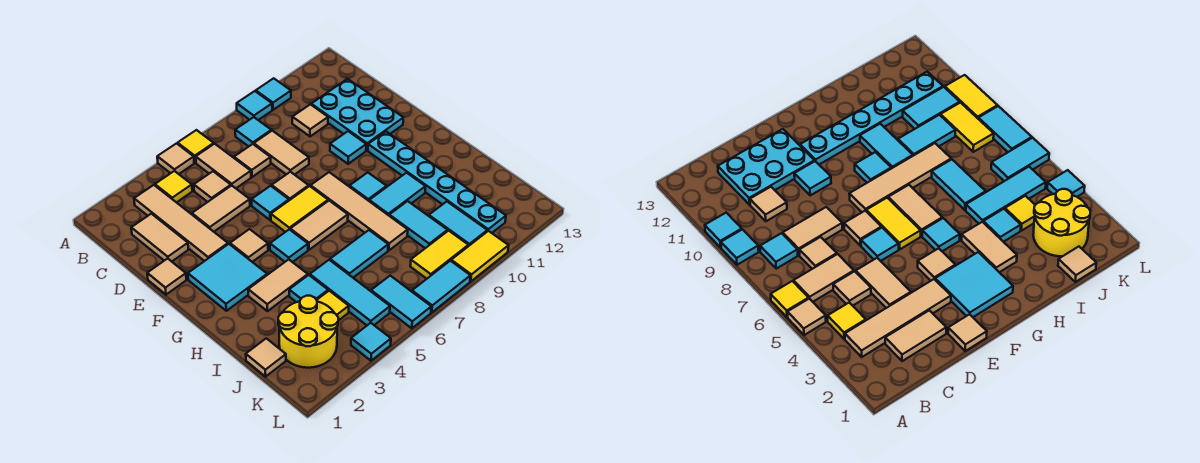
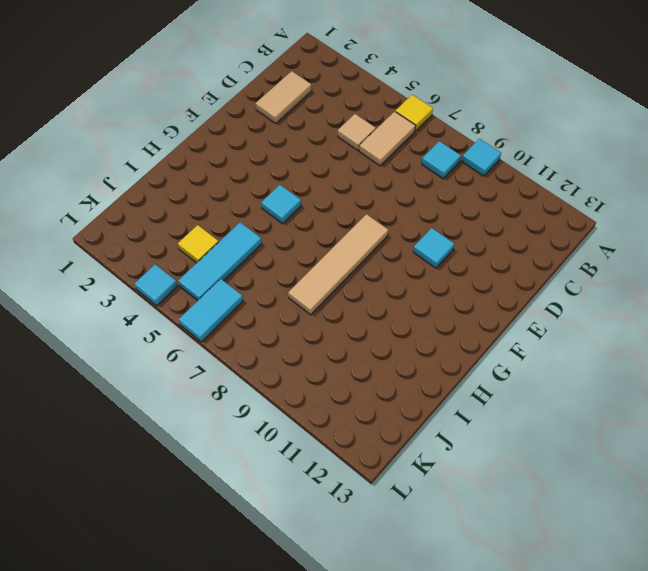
none -> tan 1x1 tile [157,144,194,174]
none -> cyan 1x1 tile [256,78,291,110]
none -> tan 1x4 tile [134,185,228,261]
none -> yellow 1x1 tile [155,171,192,203]

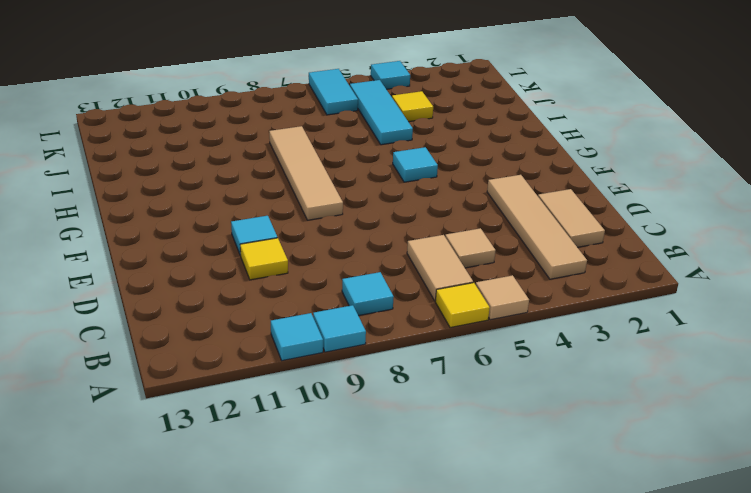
yellow 1x1 tile [240,238,288,280] -> yellow 1x1 tile moved to [155,171,192,203]
none -> tan 1x1 tile [234,144,271,177]
none -> tan 1x2 tile [254,131,309,175]
none -> tan 1x1 tile [292,104,328,137]
none -> cyan 2x3 plate [311,79,403,150]

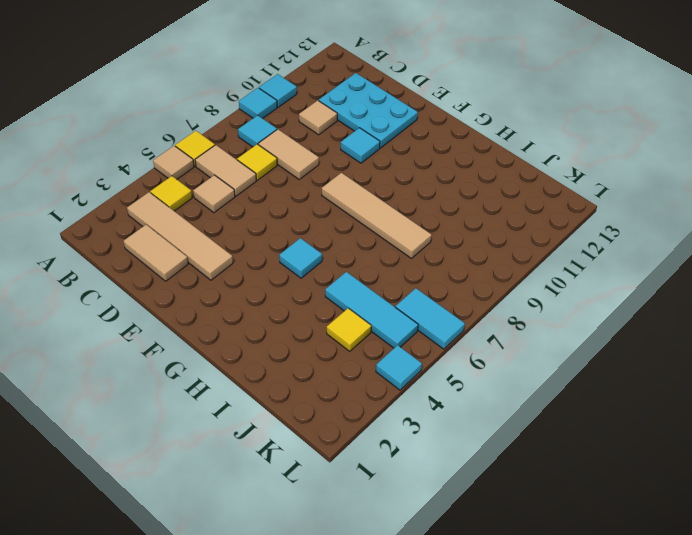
yellow 1x1 tile [237,144,277,180] -> tan 1x1 tile [234,144,271,177]
none -> tan 1x2 tile [192,185,250,232]
none -> tan 1x1 tile [147,258,186,295]
none -> cyan 1x1 tile [252,186,289,220]
none -> tan 1x1 tile [272,172,309,200]

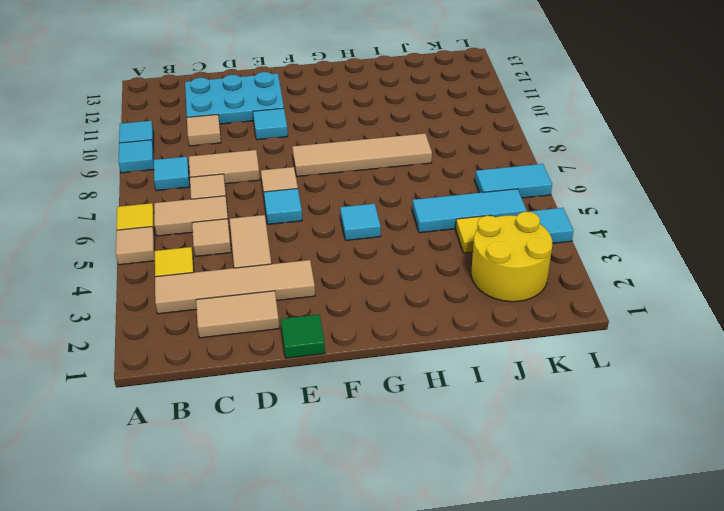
green 1x1 tile [281,314,325,358] -> tan 1x1 tile [147,258,186,295]
none -> cyan 2x2 tile [188,244,267,311]
none -> tan 1x1 tile [230,229,268,262]
none -> yellow 1x2 tile [271,186,328,232]
none -> cyan 1x6 plate [368,132,506,233]

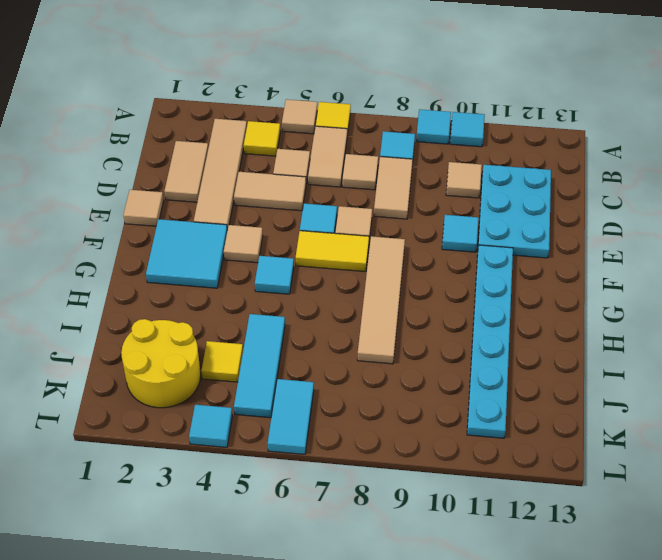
none -> tan 1x2 tile [290,201,348,250]
none -> cyan 1x1 tile [349,172,387,201]
none -> tan 1x2 tile [248,259,308,311]
none -> cyan 1x2 tile [369,173,426,215]

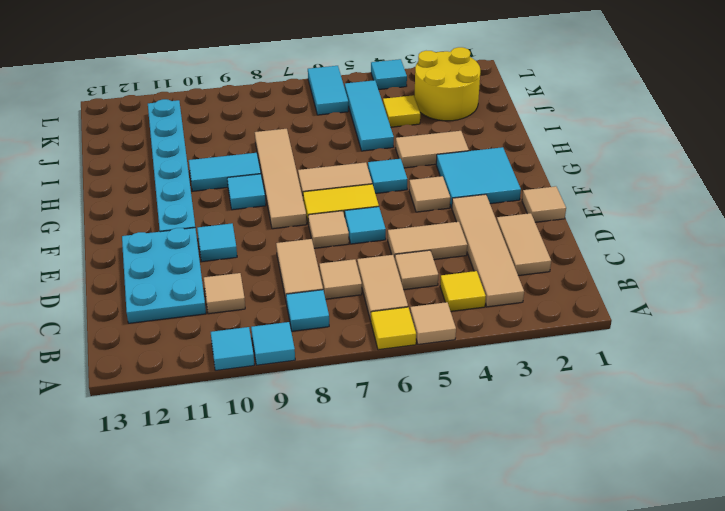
none -> cyan 1x1 tile [289,275,328,302]
none -> cyan 1x2 tile [330,230,388,278]
none -> cyan 1x2 tile [389,201,448,248]
none -> tan 1x1 tile [246,338,286,377]

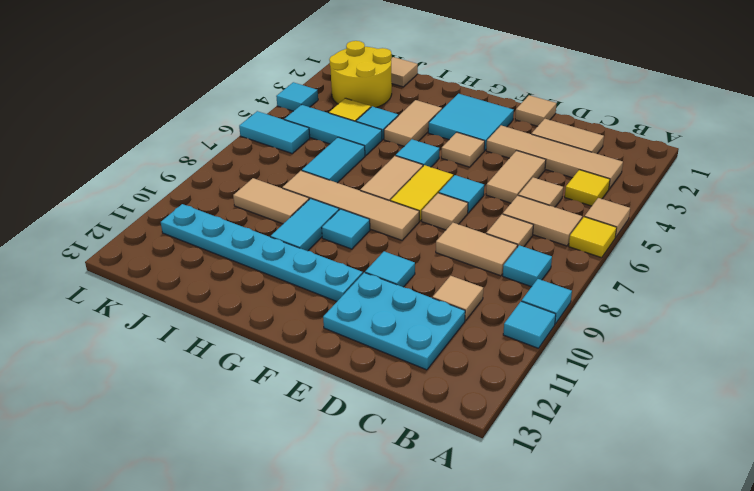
tan 1x2 tile [233,178,309,224] -> cyan 1x2 tile [389,201,448,248]
none -> cyan 1x2 tile [429,202,487,246]
none -> yellow 1x2 tile [410,231,468,279]
none -> cyan 1x2 tile [412,261,470,312]
none -> yellow 1x2 tile [451,231,509,281]

